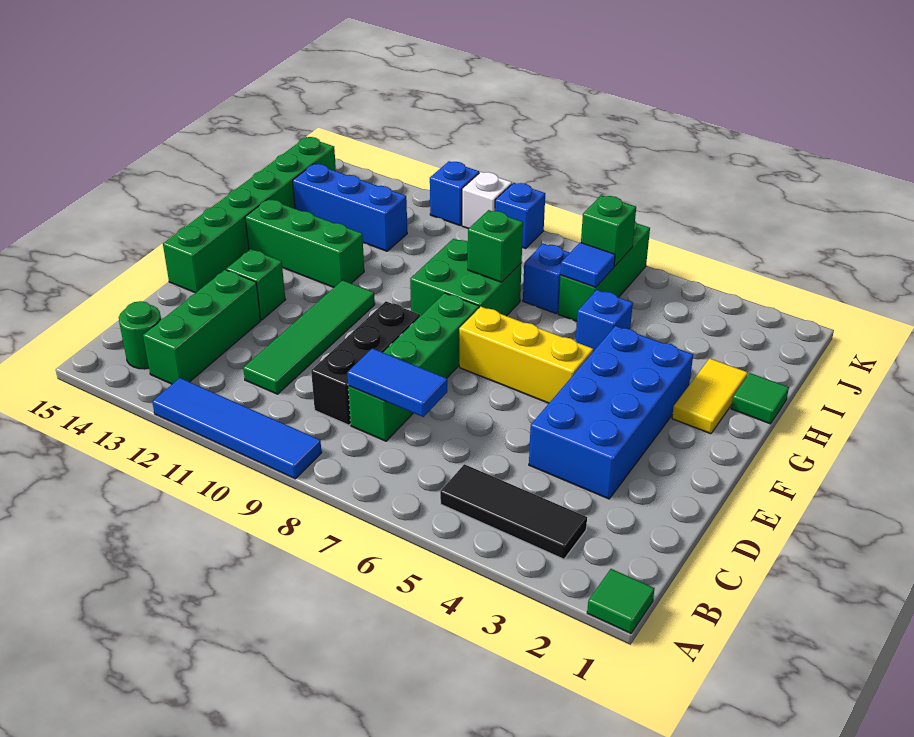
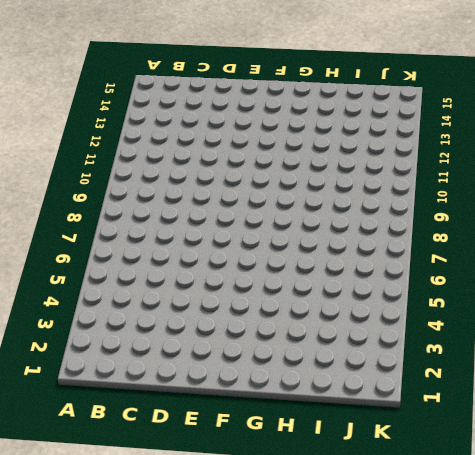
none -> green 1x1 tile [587,569,655,633]
none -> blue 1x4 tile [152,378,322,479]
none -> black 1x3 tile [440,464,587,559]

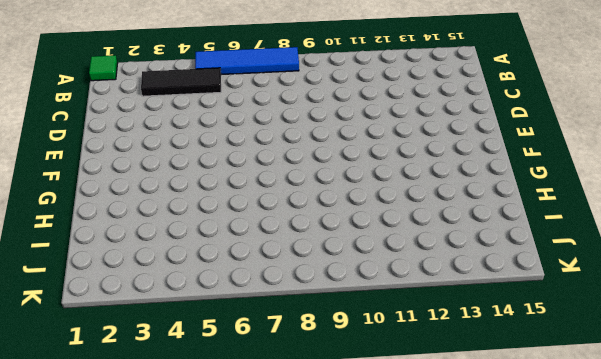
blue 1x4 tile [195,47,299,75] -> blue 1x4 tile moved to [152,378,322,479]
none -> green 1x3 brick [143,270,261,384]
none -> green 1x1 round brick [119,301,161,369]
none -> green 1x4 brick [348,293,479,441]

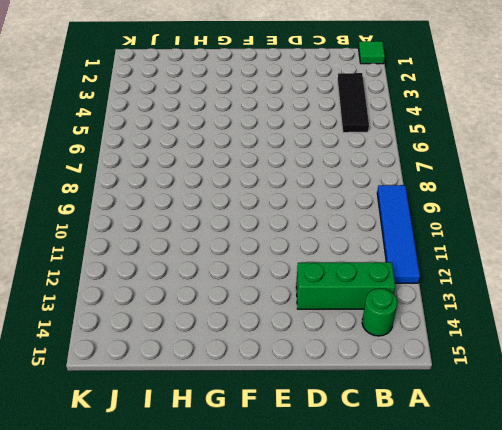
none -> green 1x4 brick [348,293,479,441]
none -> black 1x3 brick [311,301,420,425]
none -> green 1x4 tile [243,280,375,394]

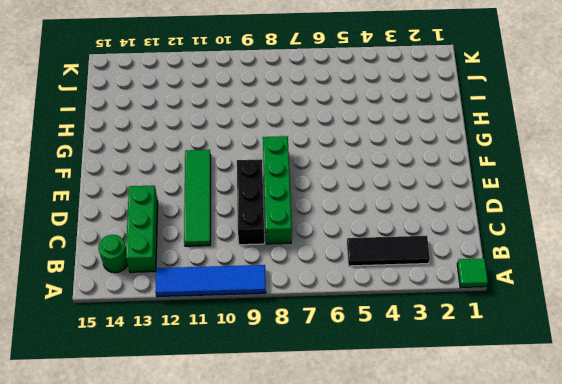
none -> blue 2x4 brick [529,326,693,499]
none -> green 1x1 brick [226,249,285,320]
none -> green 1x6 brick [163,137,336,293]

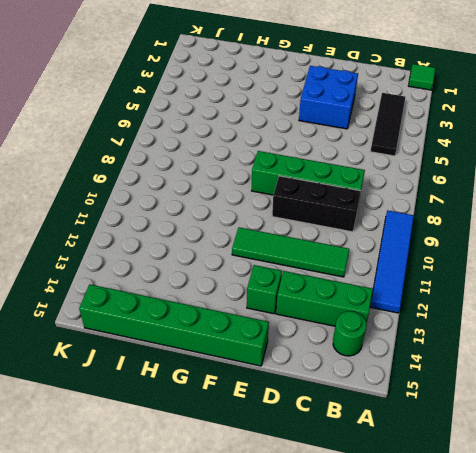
blue 2x2 brick [299,66,358,129] -> blue 2x4 brick [529,326,693,499]
none -> yellow 1x3 brick [459,307,593,403]
none -> yellow 1x2 tile [672,358,748,434]
none -> green 2x2 brick [410,239,522,316]

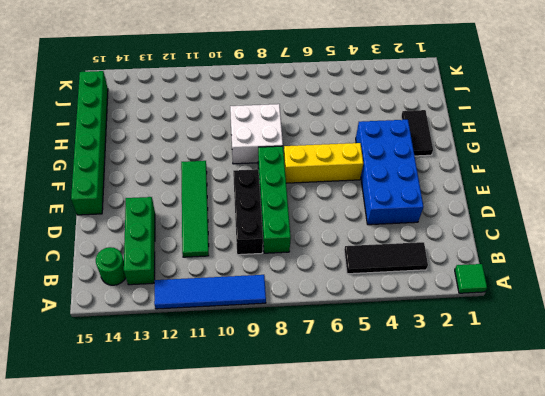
black 1x2 tile [401,110,433,156] -> yellow 1x2 tile [672,358,748,434]
white 2x2 brick [230,104,283,164] -> green 2x2 brick [410,239,522,316]
none -> green 1x1 brick [226,249,285,320]
none -> green 1x3 brick [245,199,364,287]
none -> green 1x1 tile [731,373,789,424]

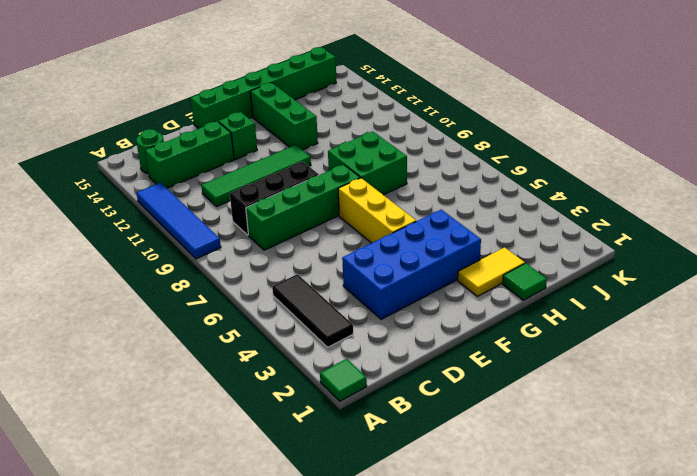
none -> blue 1x1 brick [576,290,633,351]
none -> green 1x3 brick [558,221,650,321]
none -> blue 1x1 brick [523,243,570,314]

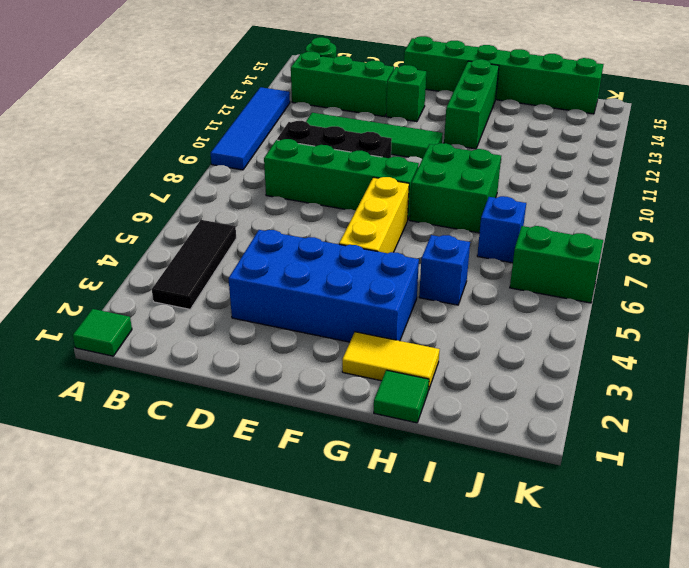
green 1x2 brick [510,226,603,303] -> green 1x3 brick [558,221,650,321]
none -> blue 1x3 brick [293,164,407,251]
none -> blue 1x1 brick [495,183,545,249]
none -> white 1x1 brick [462,172,512,229]

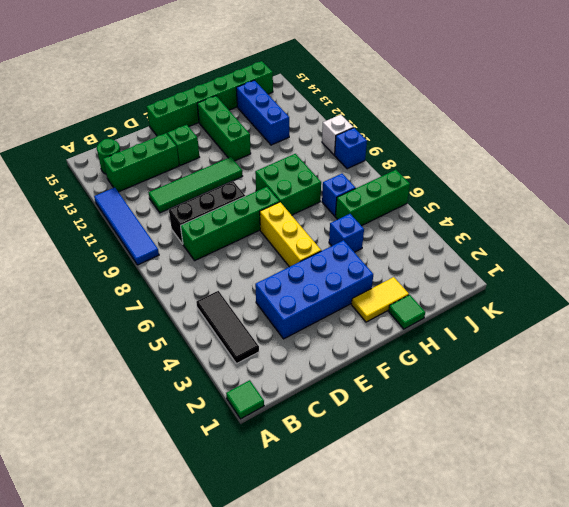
none -> blue 1x1 brick [430,161,479,225]
none -> blue 1x2 tile [347,348,447,417]
none -> green 1x1 brick [468,210,523,282]

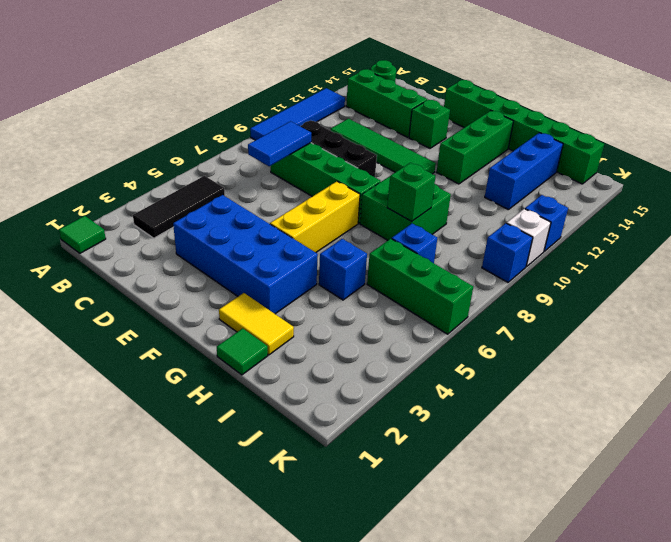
none -> blue 1x1 tile [561,242,615,287]
none -> green 1x1 brick [581,195,636,266]

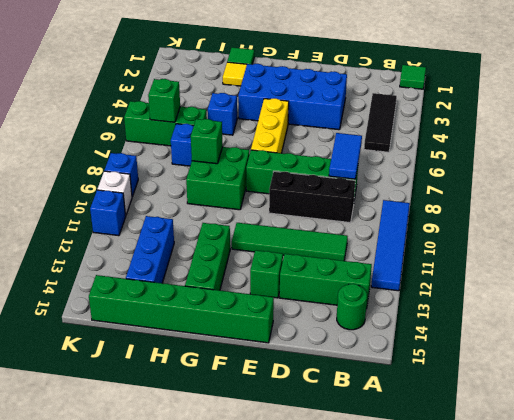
none -> blue 1x1 tile [561,242,615,287]

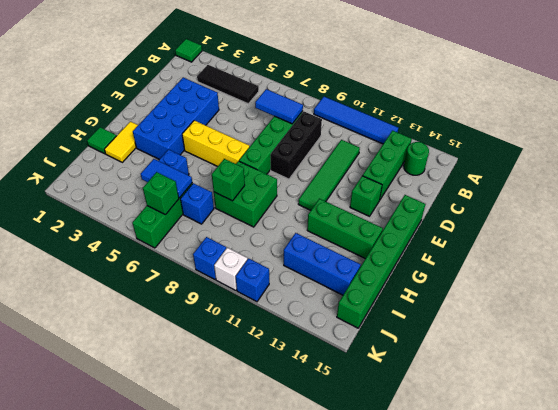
blue 1x2 tile [141,159,192,198] -> blue 1x1 tile [561,242,615,287]

